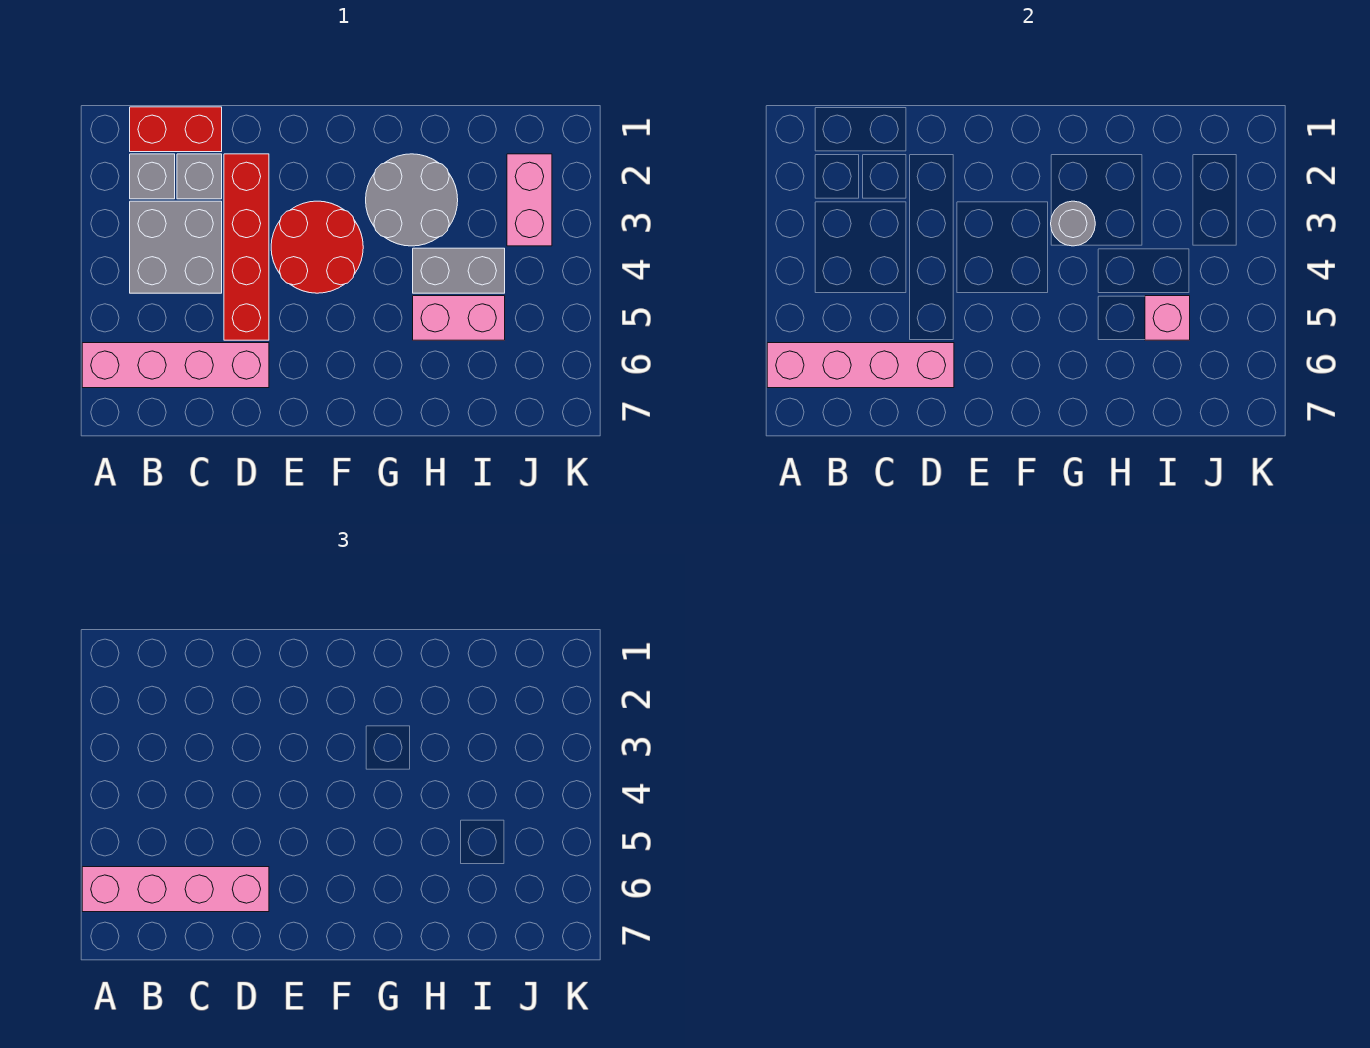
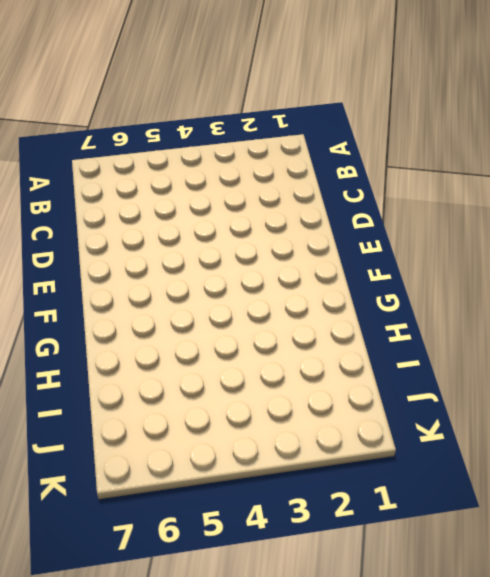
none -> pink 1x4 brick [82,343,269,388]
none -> red 1x2 brick [130,107,222,152]
none -> grey 1x1 brick [130,154,175,199]

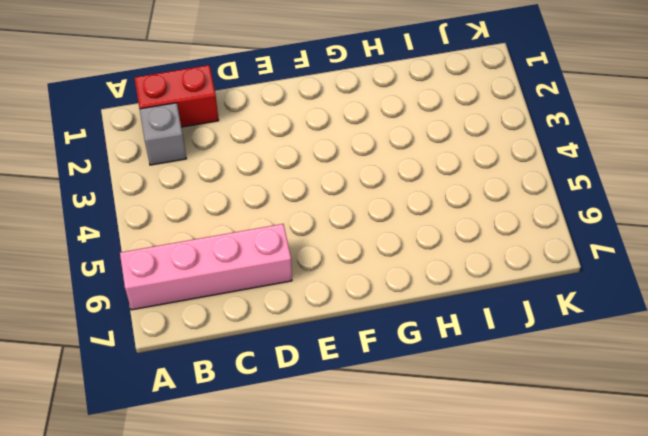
none -> grey 2x2 brick [130,201,222,293]
none -> grey 1x1 brick [177,154,222,199]
none -> red 1x4 brick [224,154,269,340]

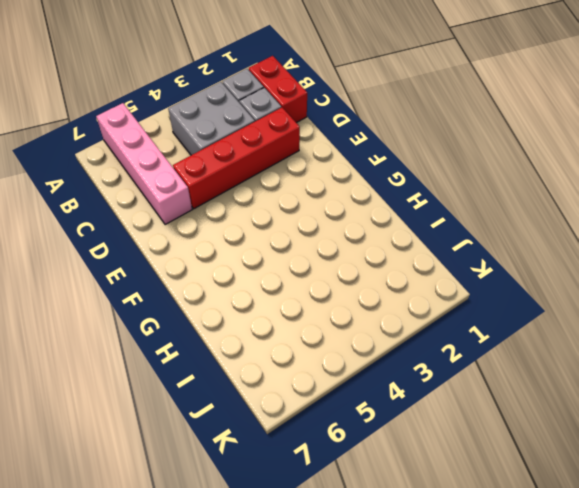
none -> red 2x2 round brick [271,201,363,293]
none -> grey 2x2 round brick [366,154,458,246]
none -> grey 1x2 brick [413,248,505,293]

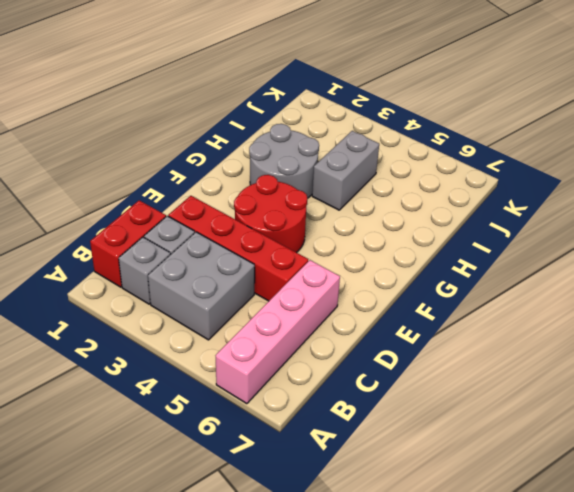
none -> pink 1x2 brick [413,296,505,340]
none -> pink 1x2 brick [507,154,552,246]
none -> pink 1x4 brick [767,343,954,388]

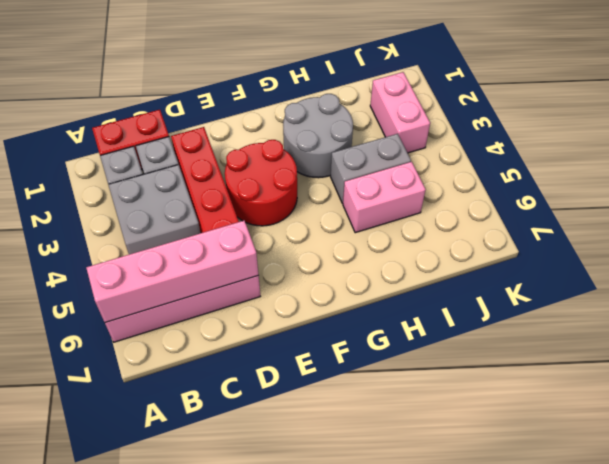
none -> grey 1x1 round brick [1051,201,1095,246]
none -> pink 1x1 brick [1145,296,1190,340]
none -> pink 1x4 brick [82,867,269,912]

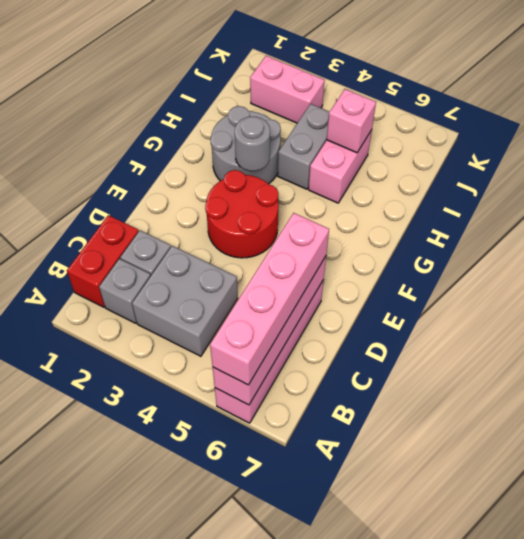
none -> red 1x4 brick [224,154,269,340]

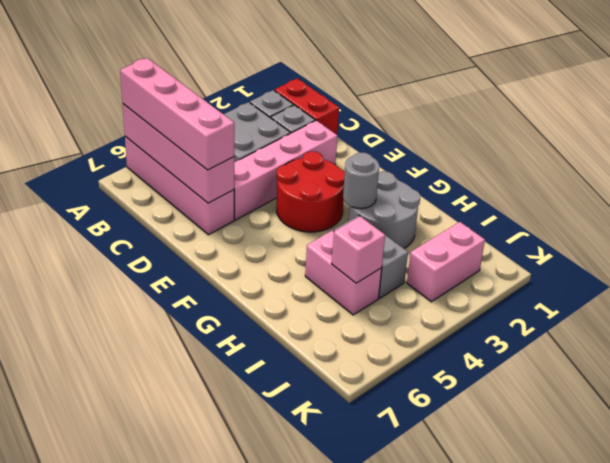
pink 1x4 brick [234,120,337,220] -> red 1x4 brick [224,154,269,340]

